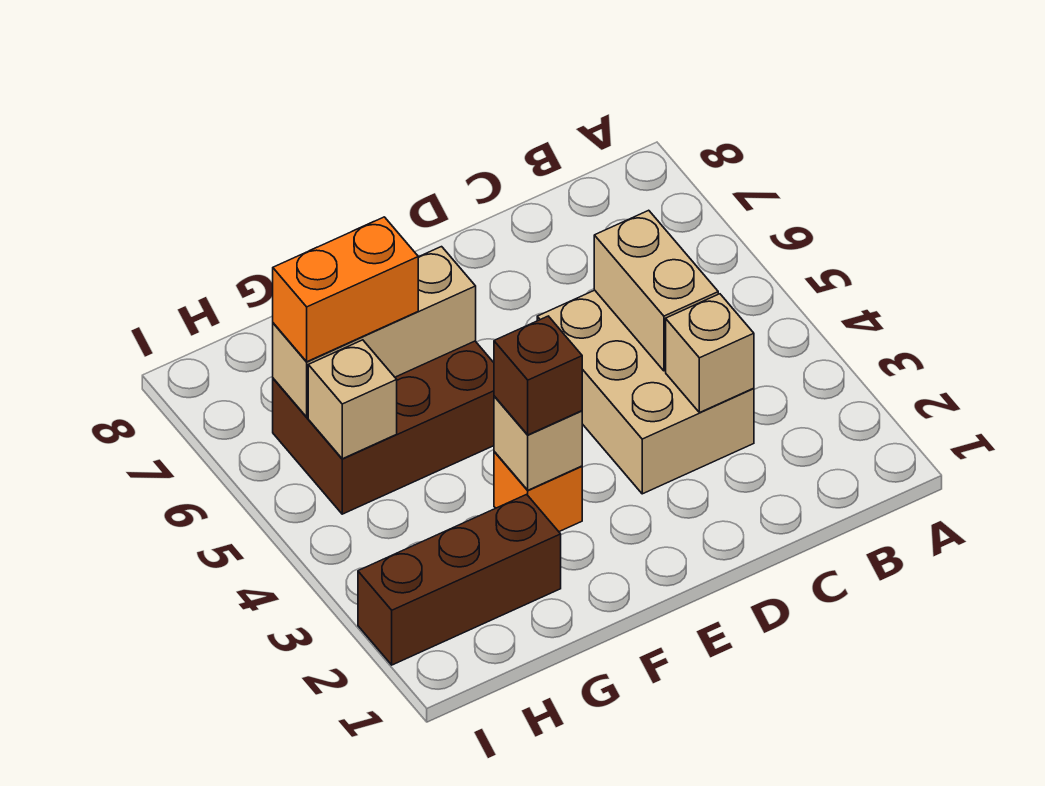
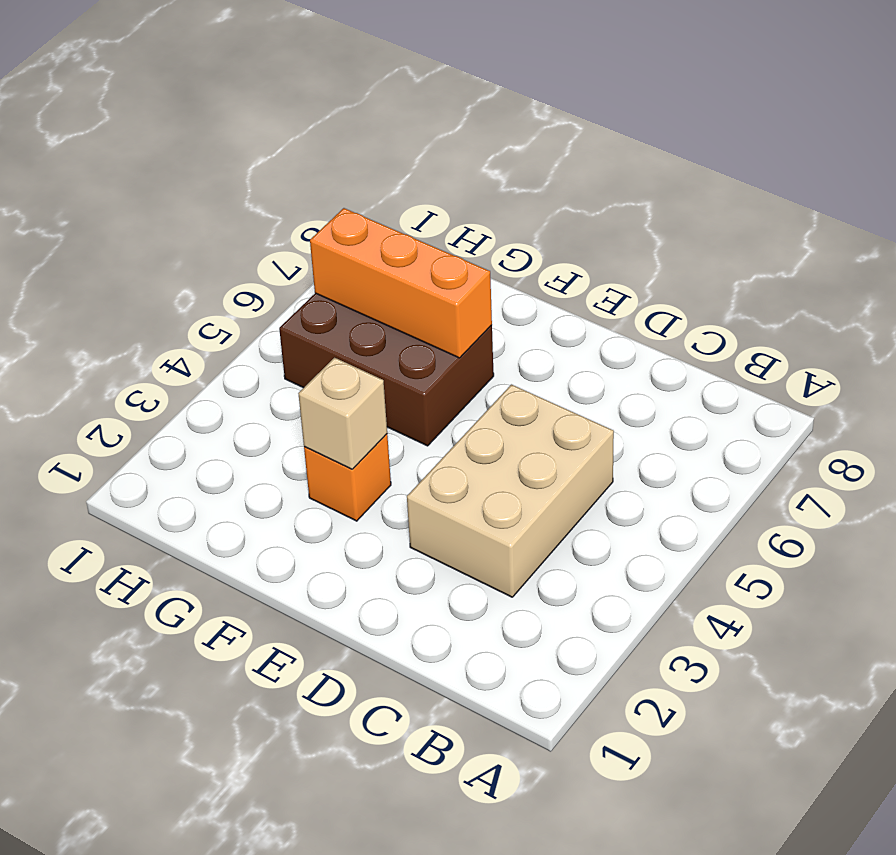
orange 1x3 brick [310,208,492,358] -> tan 1x3 brick [273,247,476,417]
none -> brown 1x3 brick [358,494,561,665]
none -> tan 1x1 brick [666,294,754,413]

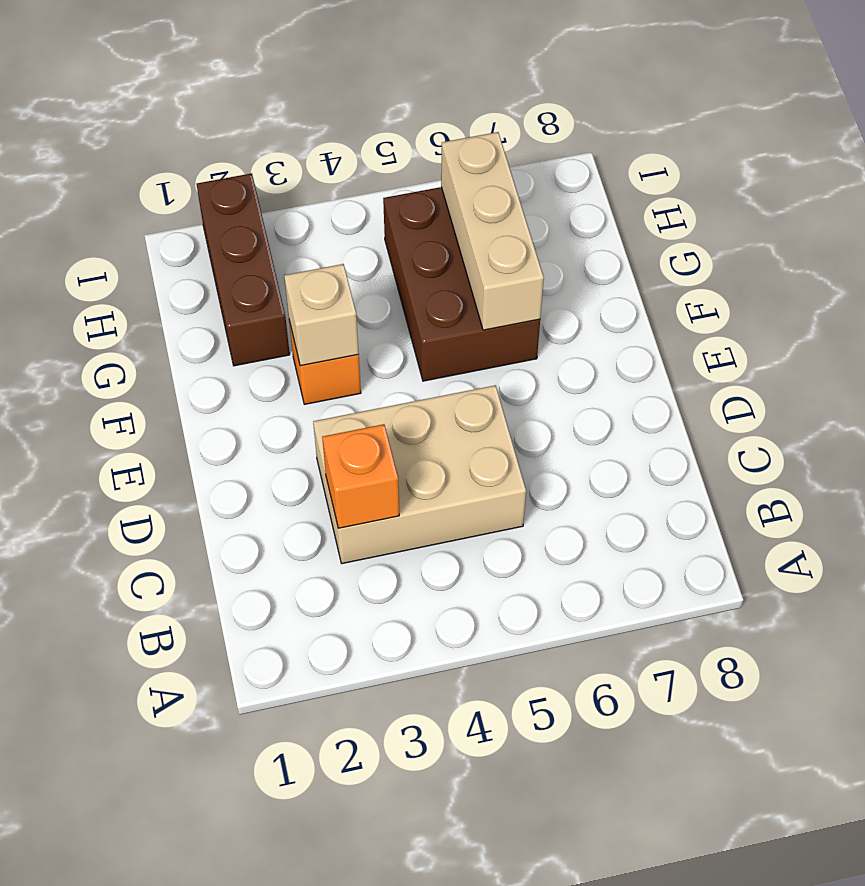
orange 1x1 brick [322,424,399,528] -> tan 1x1 brick [666,294,754,413]
none -> tan 1x2 brick [594,210,718,371]
none -> tan 1x1 brick [308,340,397,459]

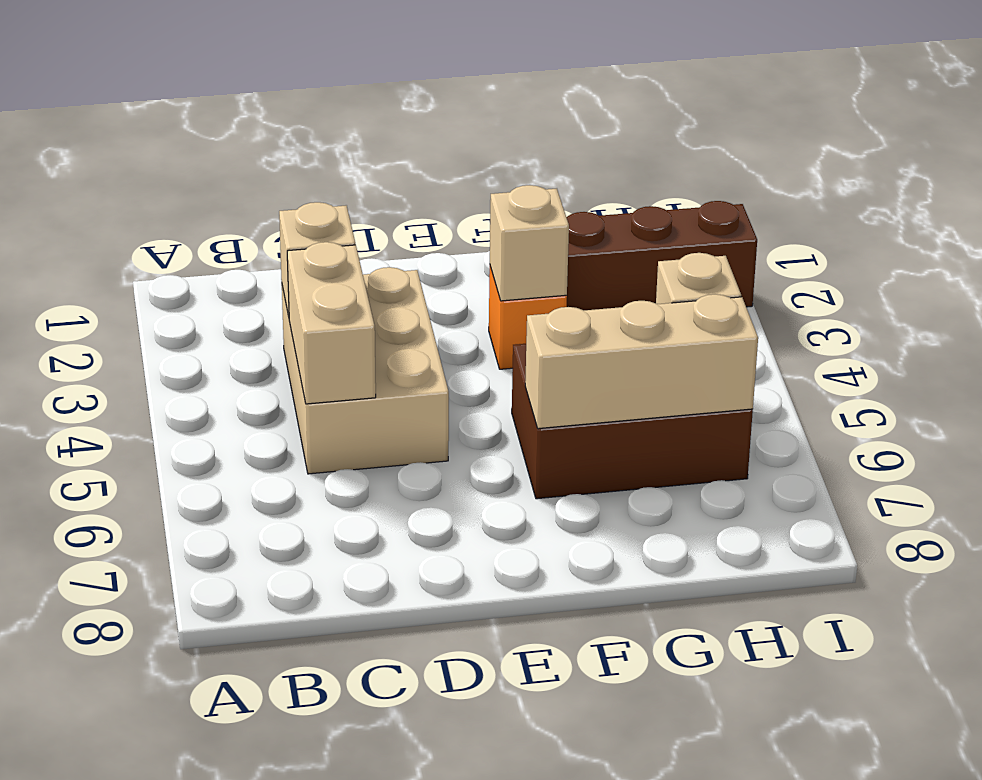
none -> brown 1x1 brick [494,316,582,435]
none -> orange 1x2 brick [273,217,418,362]

